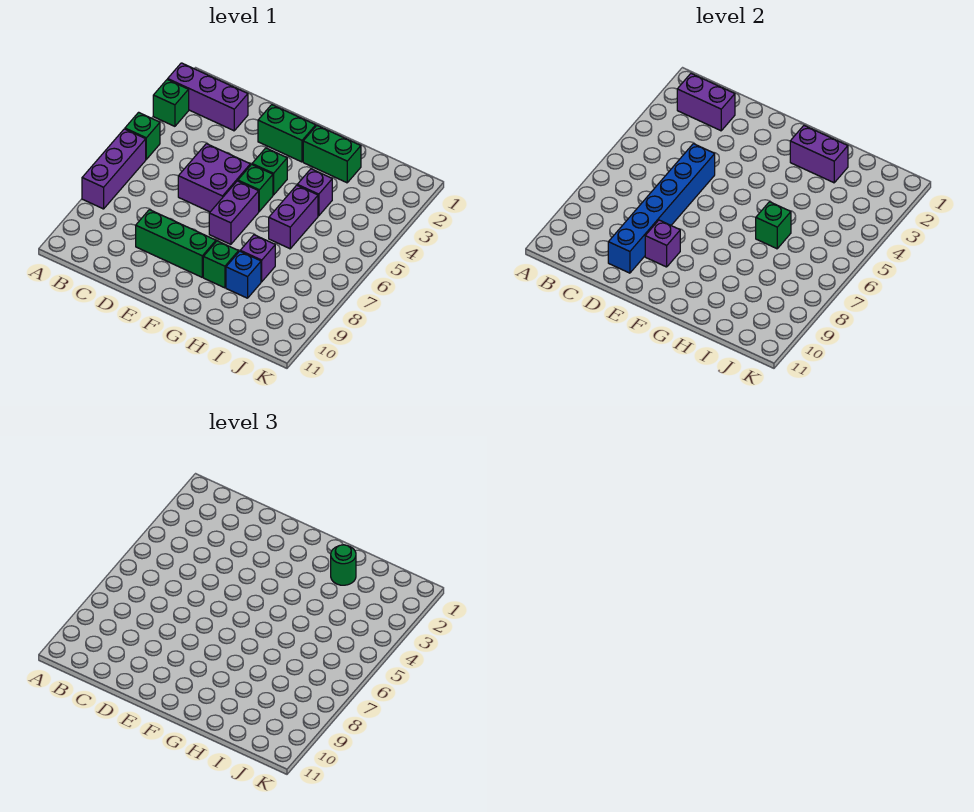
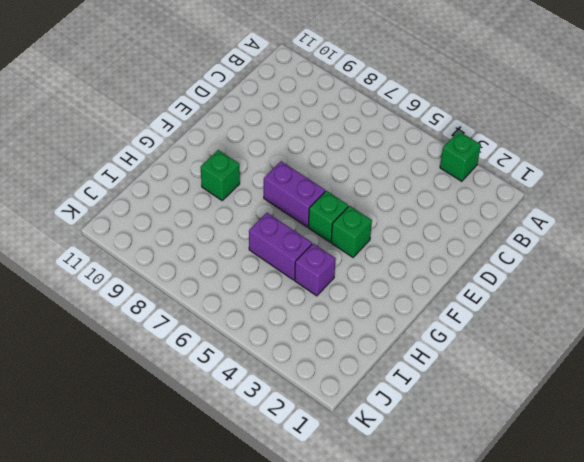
none -> purple 1x3 brick [168,63,248,131]
none -> green 1x1 brick [125,112,160,159]
none -> purple 1x3 brick [82,129,146,209]

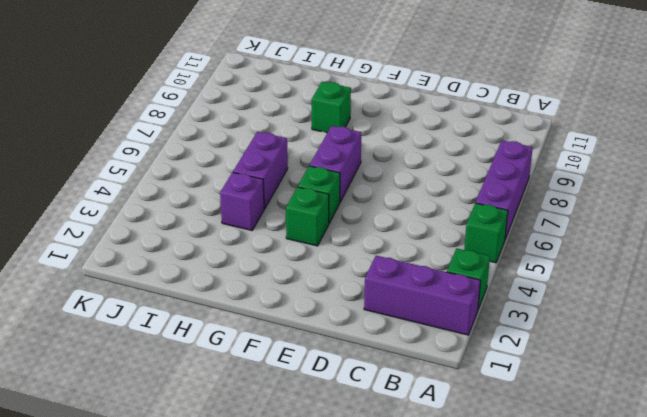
none -> purple 2x2 brick [178,144,250,212]
none -> green 1x3 brick [136,210,216,277]
none -> green 1x2 brick [258,105,316,162]

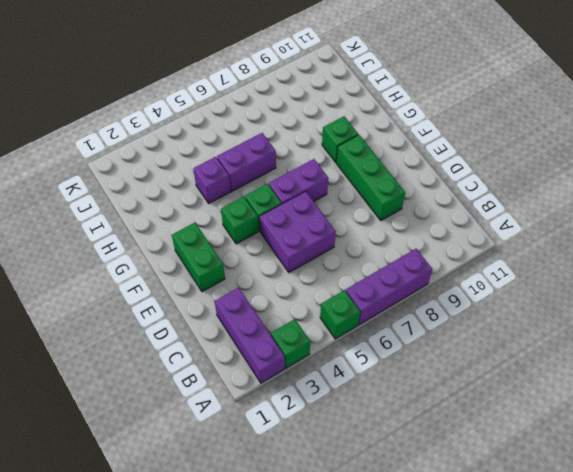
none -> green 1x2 brick [303,126,361,183]
none -> purple 1x1 brick [240,235,275,282]
none -> blue 1x1 brick [226,251,261,298]

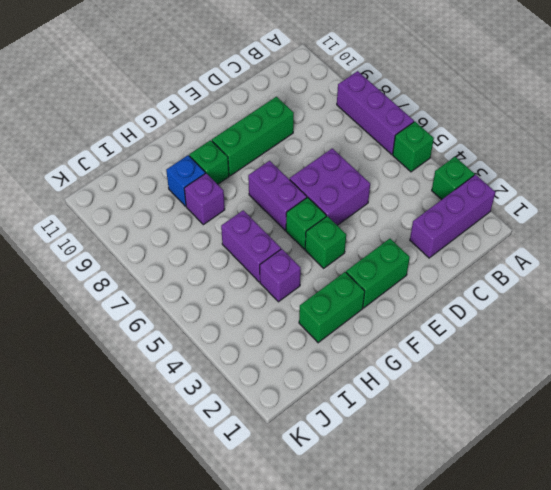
none -> purple 1x2 brick [677,74,735,131]
none -> blue 1x6 brick [608,144,715,273]
none -> purple 1x1 brick [645,220,680,267]

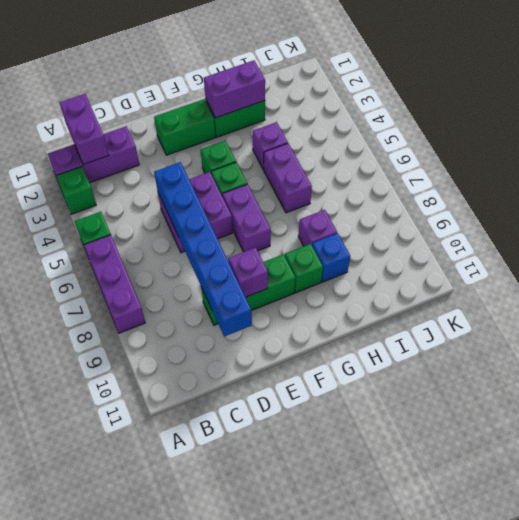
purple 1x2 brick [60,94,109,165] -> purple 1x2 brick turned to [677,74,735,131]
none -> green 1x1 brick [756,202,791,249]
none -> green 1x1 round brick [331,545,356,585]

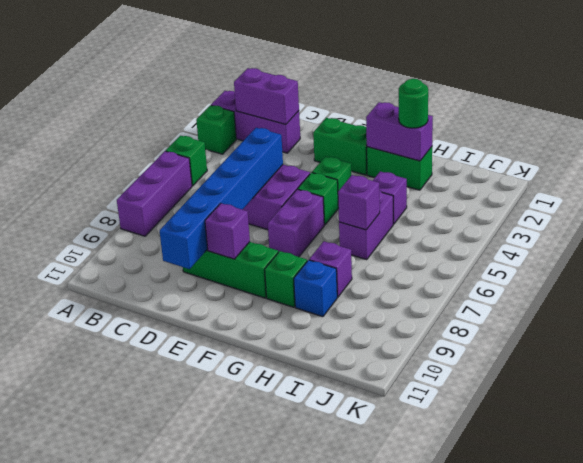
purple 1x1 brick [338,175,380,230] -> green 1x1 brick [756,202,791,249]

